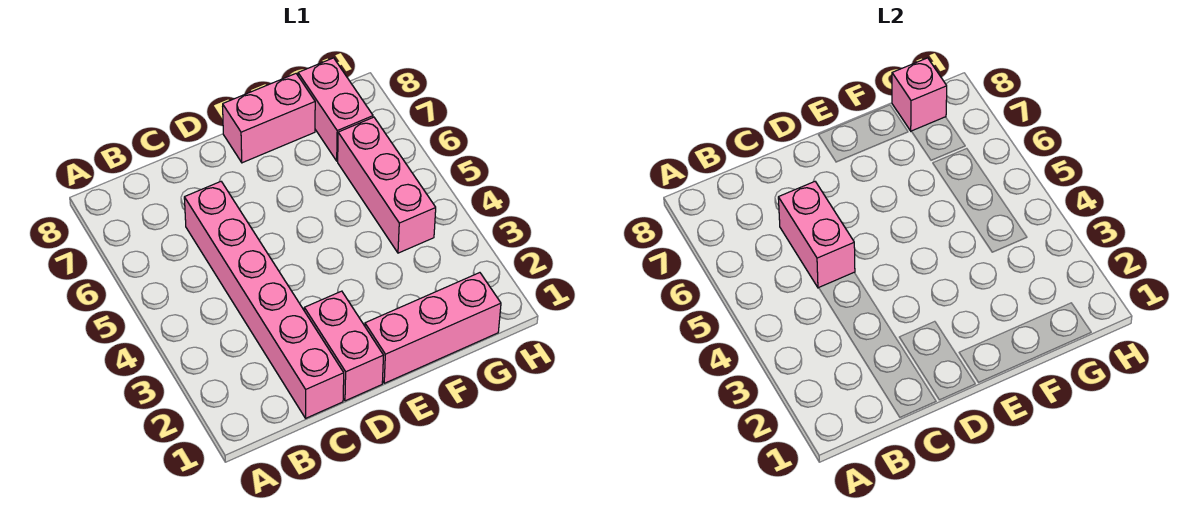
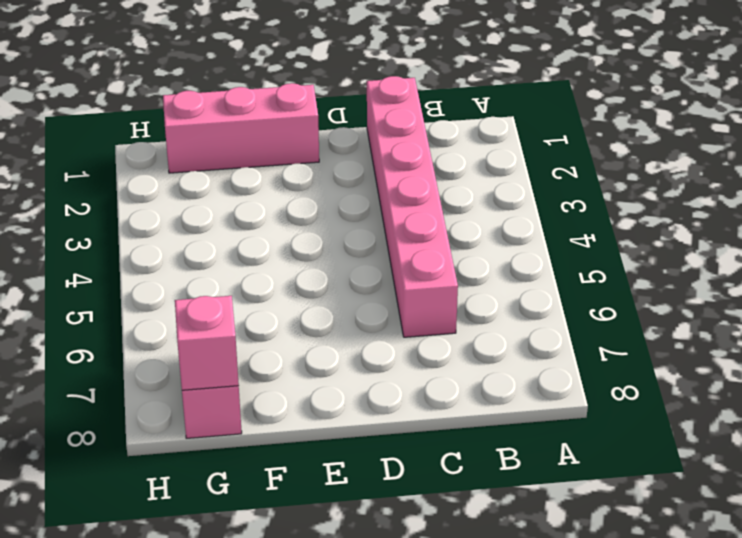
none -> pink 1x2 brick [304,291,383,401]
none -> pink 1x2 brick [223,74,315,163]

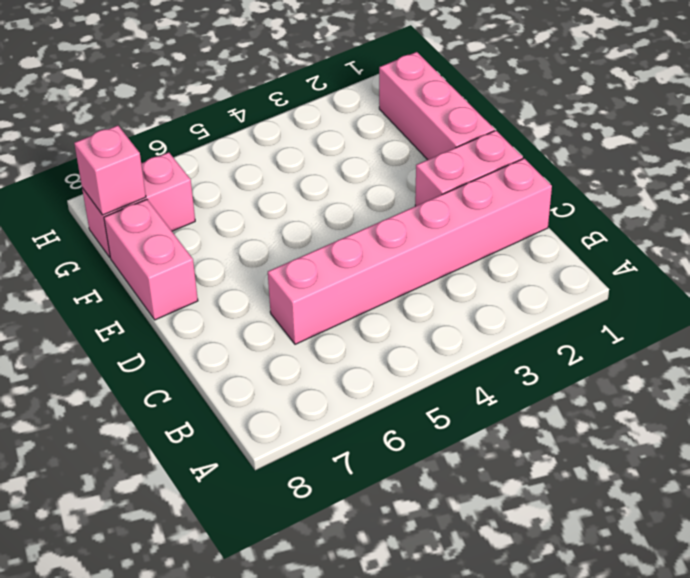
none -> pink 1x3 brick [338,117,436,253]
none -> pink 1x2 brick [778,182,855,288]

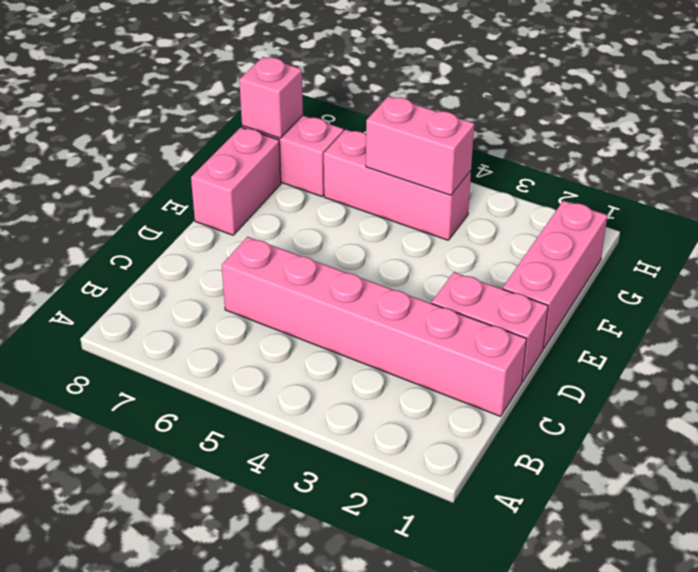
pink 1x2 brick [366,96,474,195] -> pink 1x2 brick moved to [778,182,855,288]

